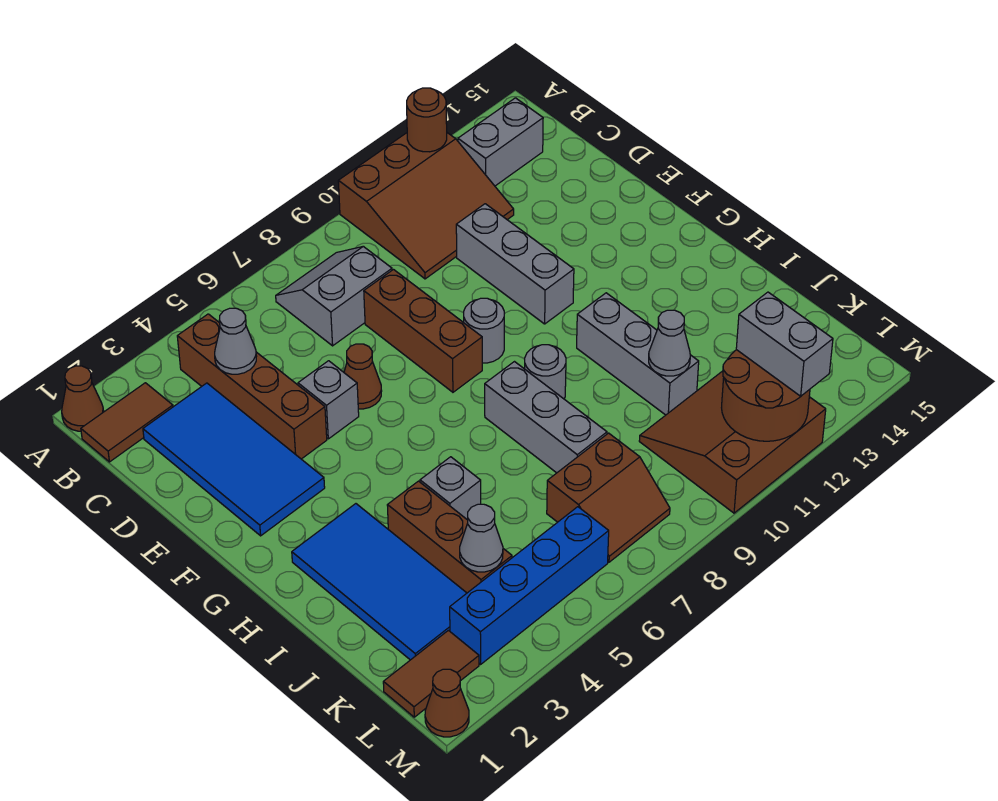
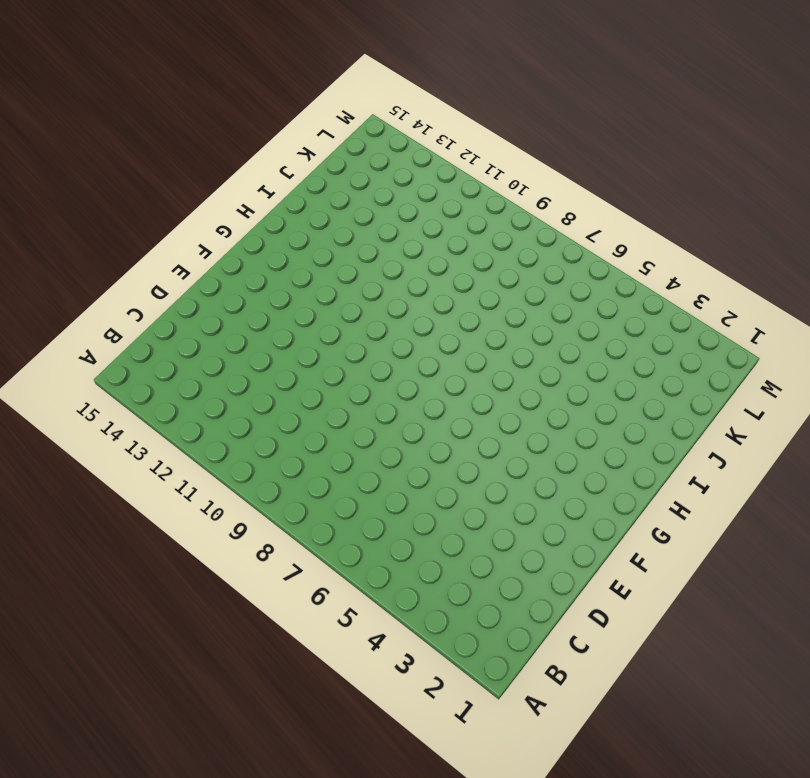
none -> brown 1x1 cone [62,366,104,431]
none -> brown 3x3 slope [338,133,514,279]
none -> brown 1x2 tile [81,383,173,462]

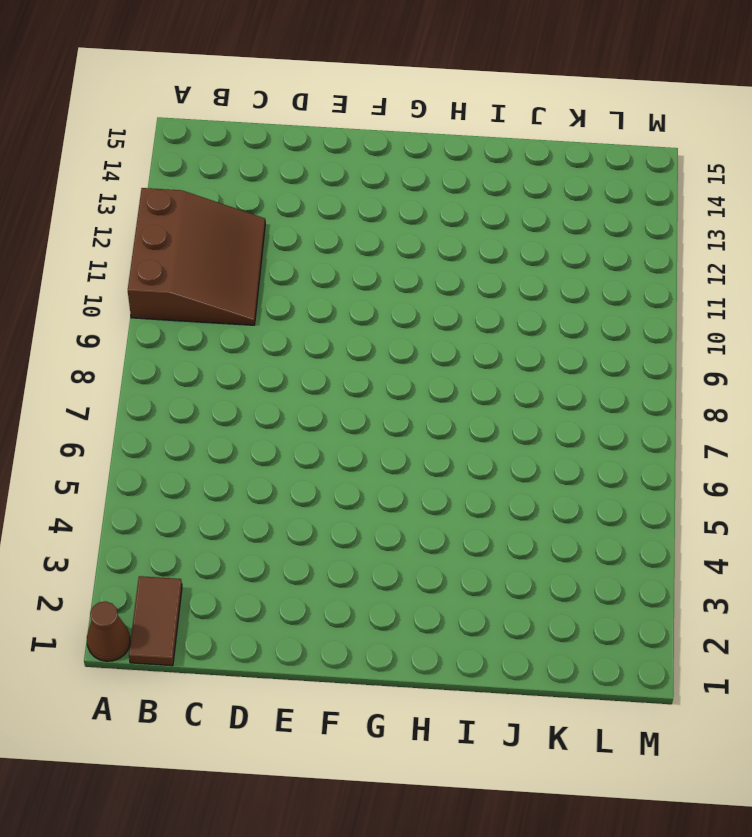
none -> brown 1x4 brick [177,314,327,459]
none -> grey 2x2 slope [276,246,392,346]
none -> grey 1x2 brick [458,98,543,186]

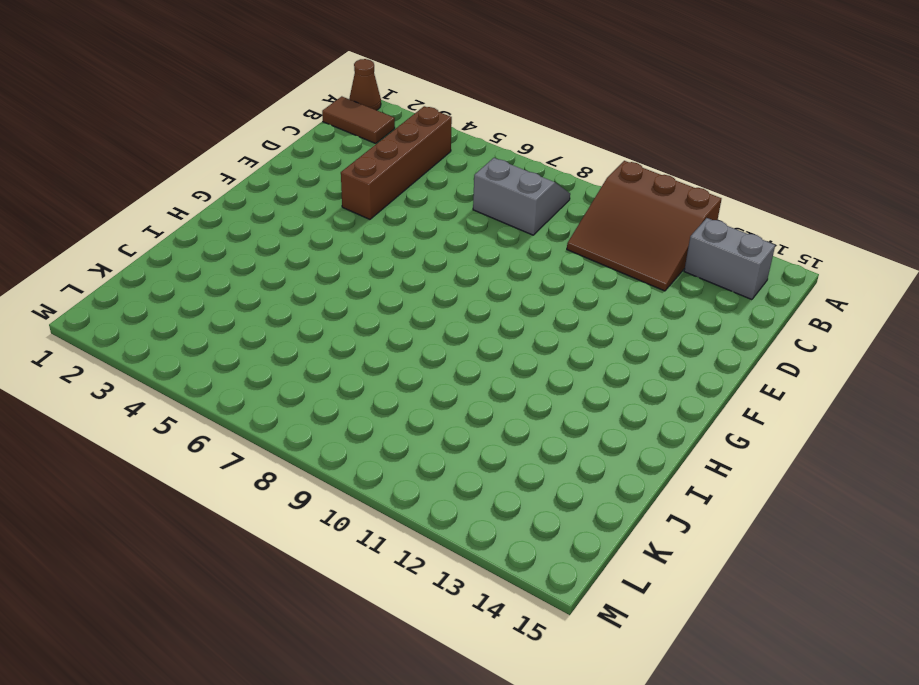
none -> blue 2x4 tile [143,383,325,536]
none -> brown 1x3 brick [364,270,482,392]
none -> grey 1x3 brick [456,204,574,324]

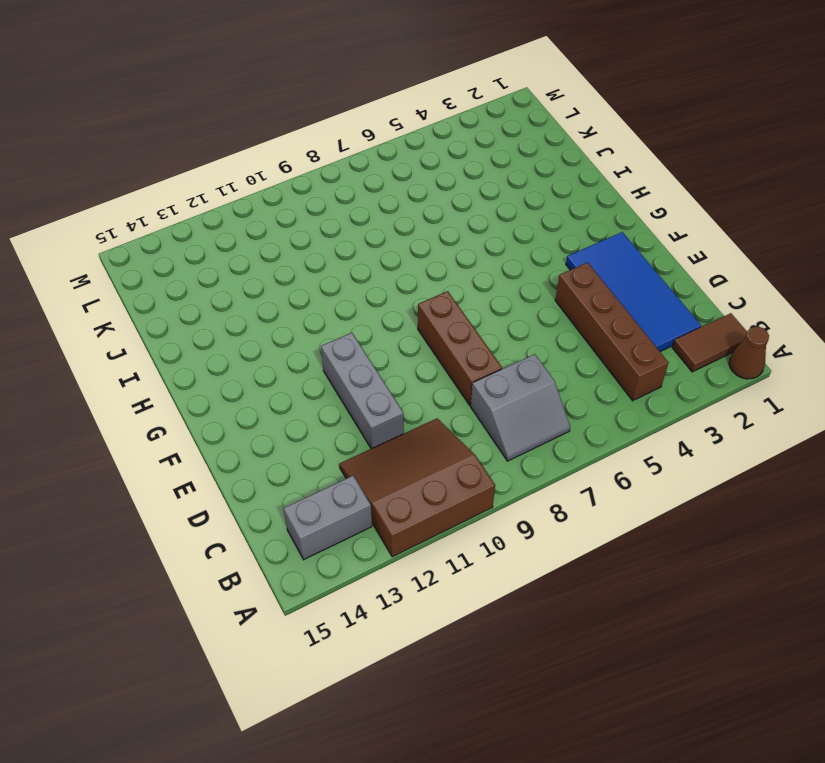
none -> grey 1x1 brick [298,361,359,439]
none -> brown 1x1 cone [344,344,382,409]
none -> grey 1x1 round brick [464,298,504,363]

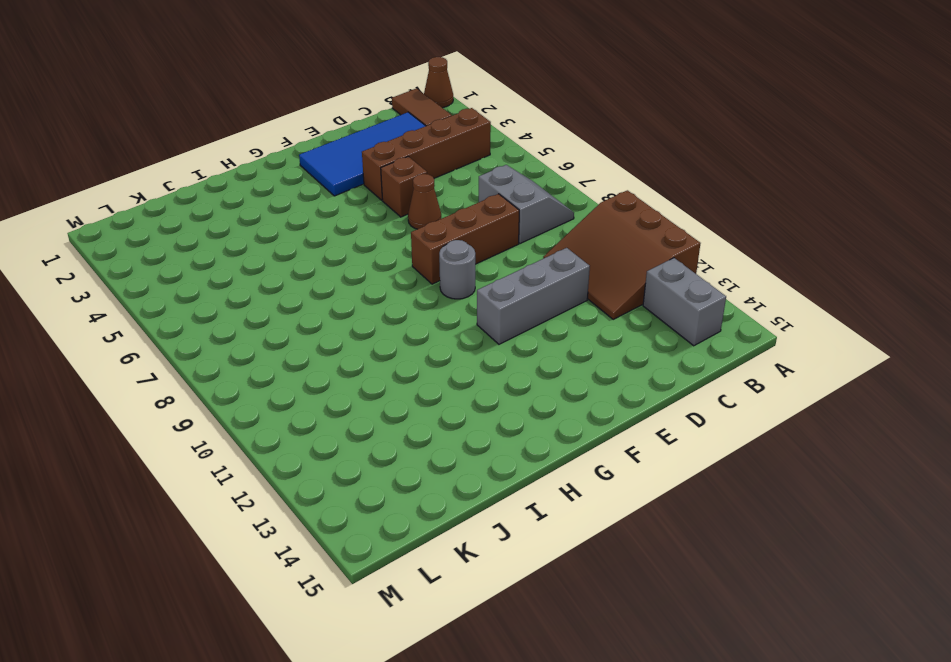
brown 1x1 brick [381,157,427,217] -> grey 1x1 brick [298,361,359,439]
none -> blue 2x4 tile [292,504,467,660]
none -> grey 1x3 brick [485,362,607,473]
none -> grey 1x1 round brick [525,345,566,399]

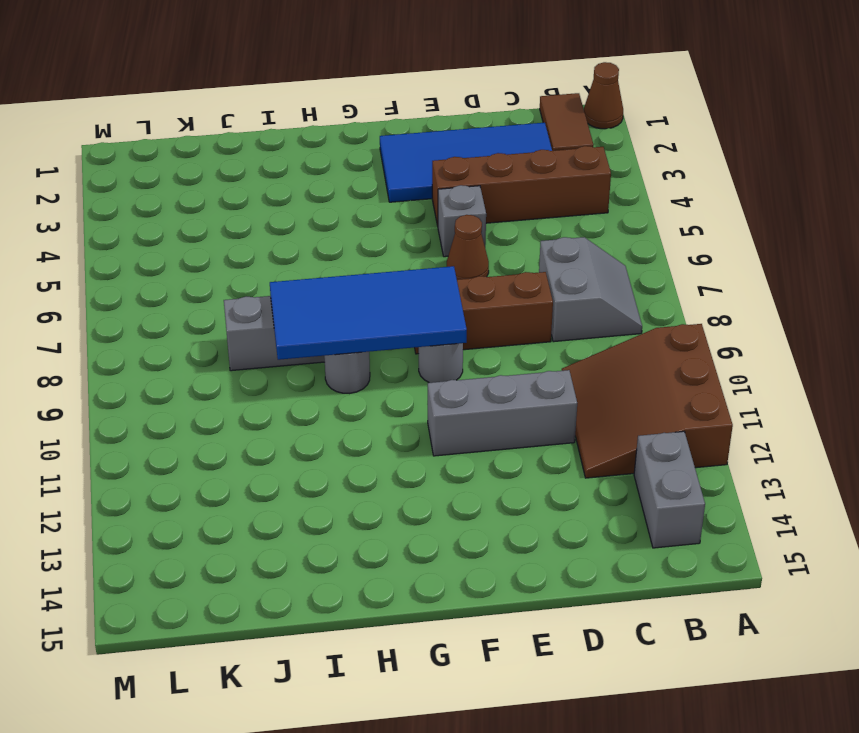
blue 2x4 tile [270,266,467,360] -> blue 2x4 tile moved to [292,504,467,660]
none -> grey 1x3 brick [577,293,699,415]
none -> brown 1x3 brick [387,481,512,593]
none -> grey 1x1 brick [420,457,481,520]

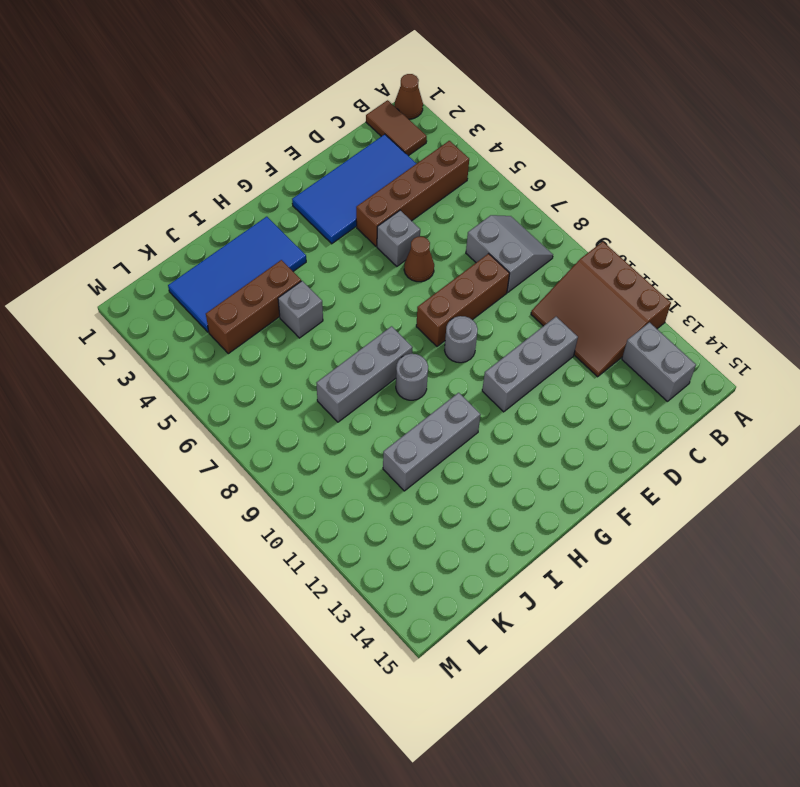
none -> brown 2x2 slope [547,433,670,562]
none -> brown 3x3 slope [639,371,826,513]
none -> brown 1x2 tile [383,630,479,717]

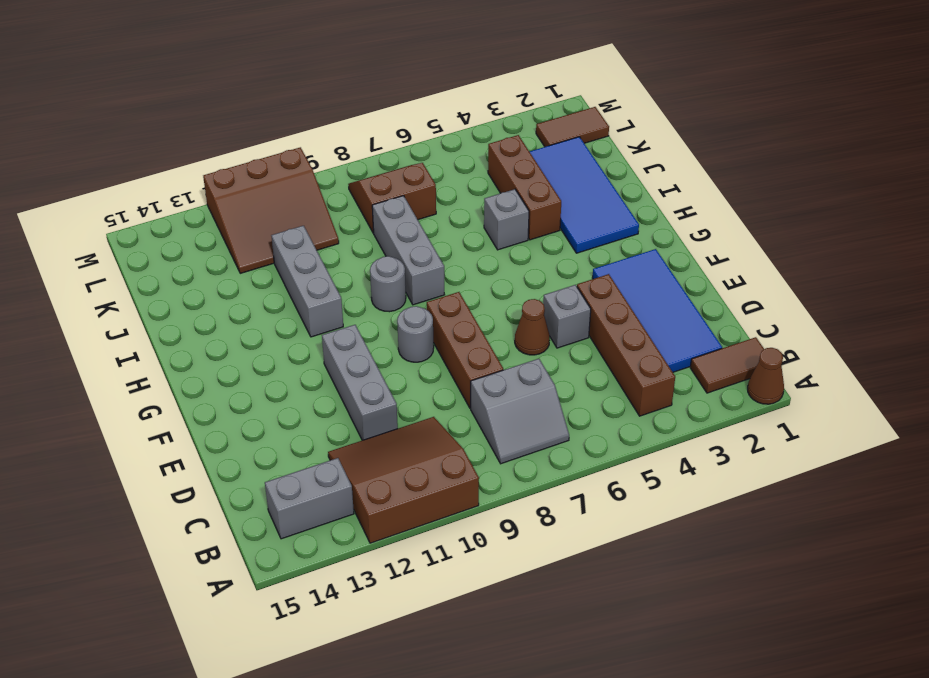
none -> blue 1x4 brick [450,507,609,664]
none -> brown 1x1 cone [425,669,469,737]
none -> brown 1x1 round brick [407,88,447,152]

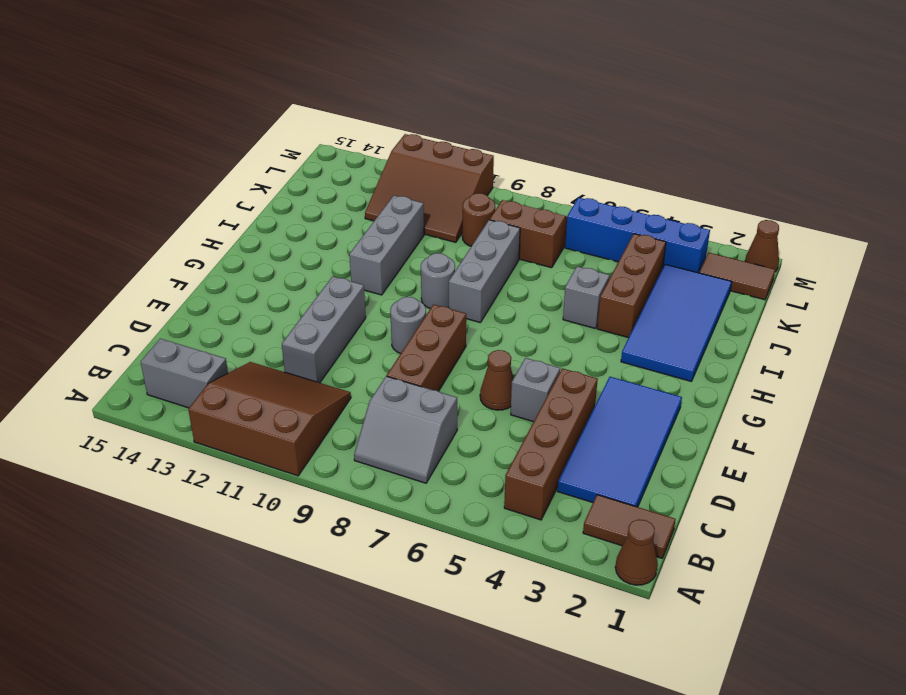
brown 1x1 round brick [462,193,495,246] -> brown 1x1 round brick moved to [407,88,447,152]
none -> grey 1x1 cone [215,308,257,374]
none -> grey 1x1 cone [649,310,690,376]
none -> grey 1x1 cone [460,504,503,572]

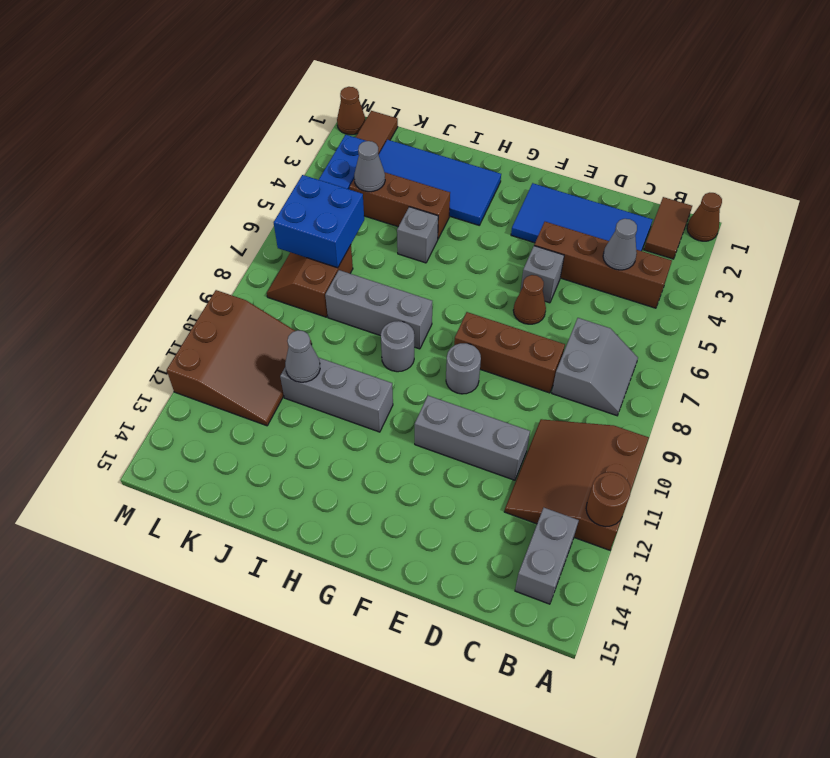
blue 2x2 brick [274,175,364,268] -> none
none -> brown 2x2 round brick [722,350,810,441]
none -> grey 1x2 brick [736,292,833,396]

